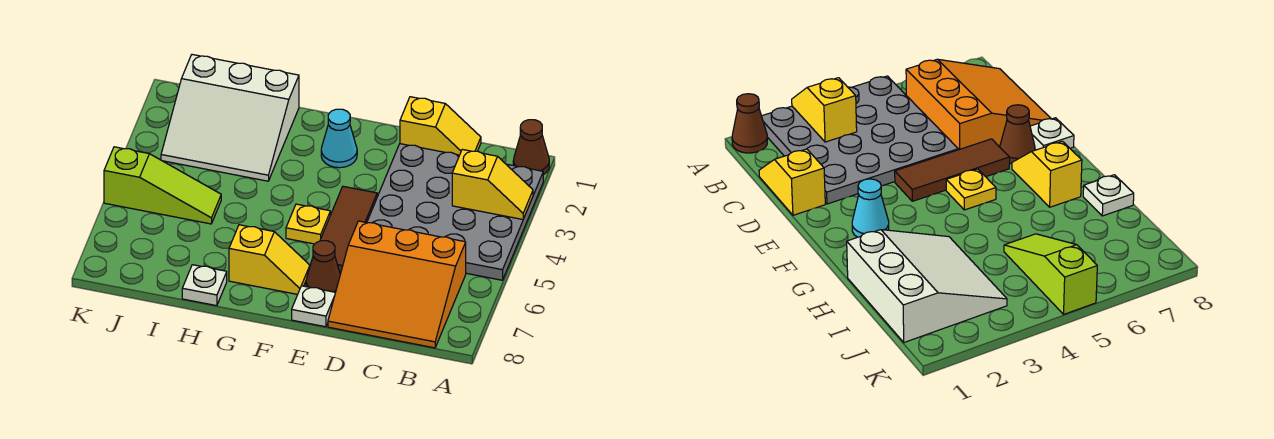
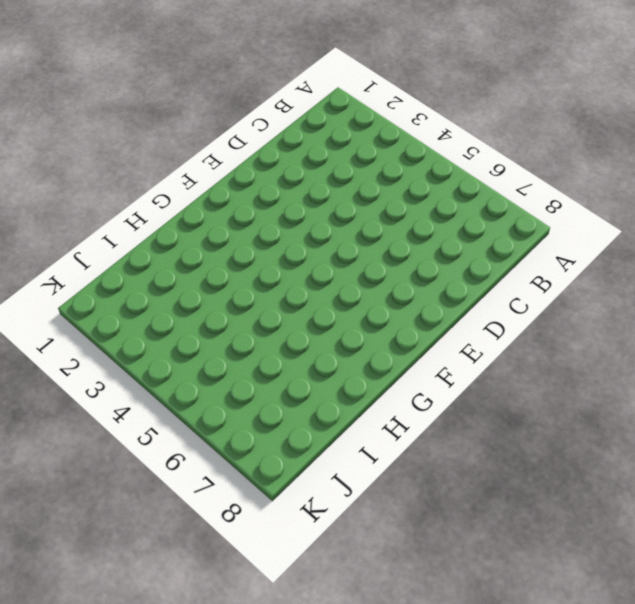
none -> brown 1x1 cone [513,120,549,175]
none -> grey 4x4 plate [367,144,543,280]
none -> orange 3x3 slope [328,221,466,348]

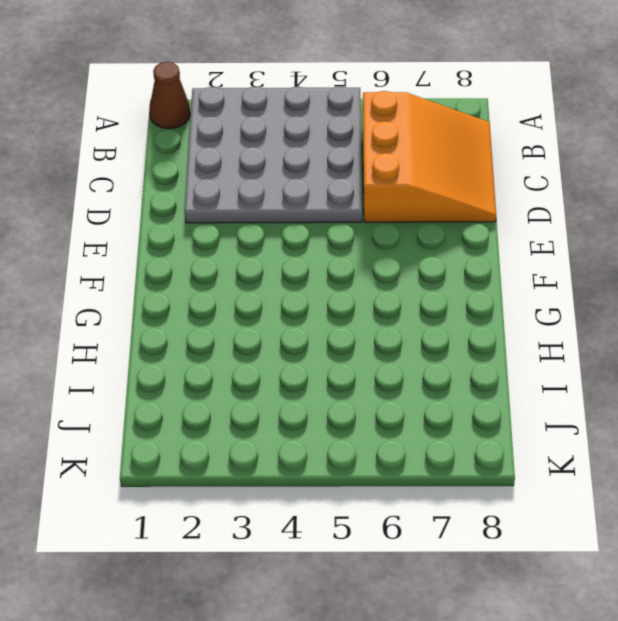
none -> yellow 1x2 slope [400,97,481,155]
none -> brown 1x3 tile [320,186,377,274]
none -> brown 1x1 cone [306,241,340,292]

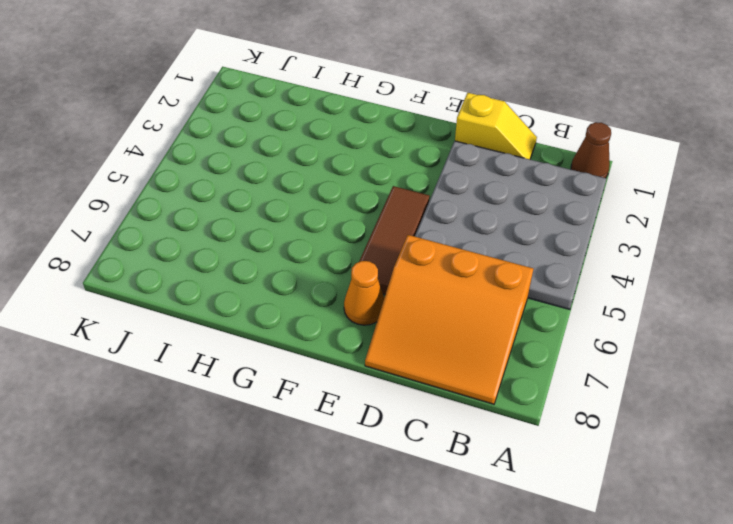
orange 1x1 cone [344,261,384,325] -> brown 1x1 cone [306,241,340,292]
none -> white 1x1 plate [292,286,335,327]
none -> cyan 1x1 cone [321,109,357,168]
none -> yellow 1x1 plate [286,204,330,244]

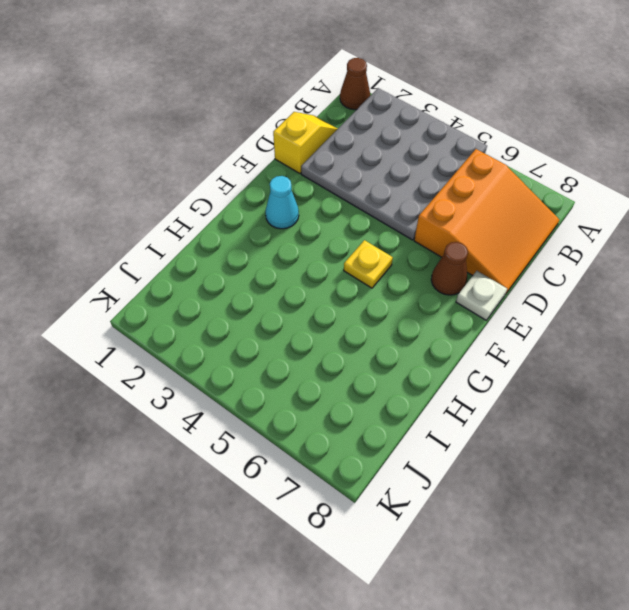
none -> brown 1x3 tile [320,186,377,274]
none -> yellow 1x2 slope [229,225,310,294]
none -> white 3x3 slope [161,55,299,181]

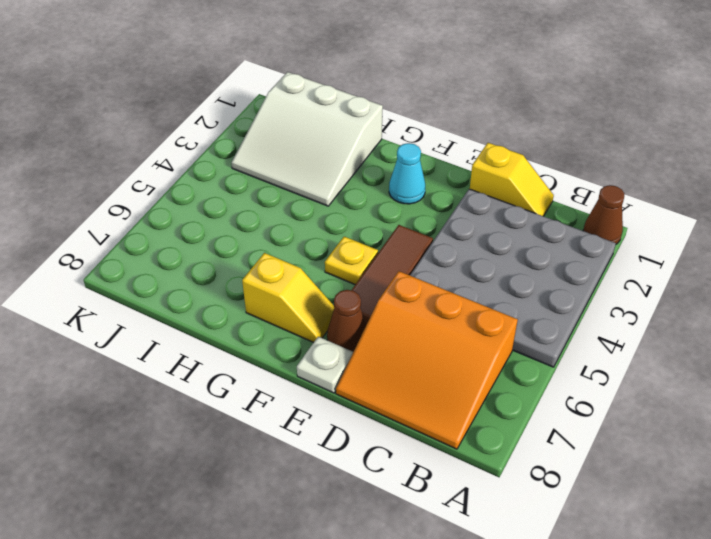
none -> white 1x1 plate [182,265,227,306]
none -> lime 1x3 slope [104,147,221,224]
none -> yellow 1x2 slope [452,149,533,219]

